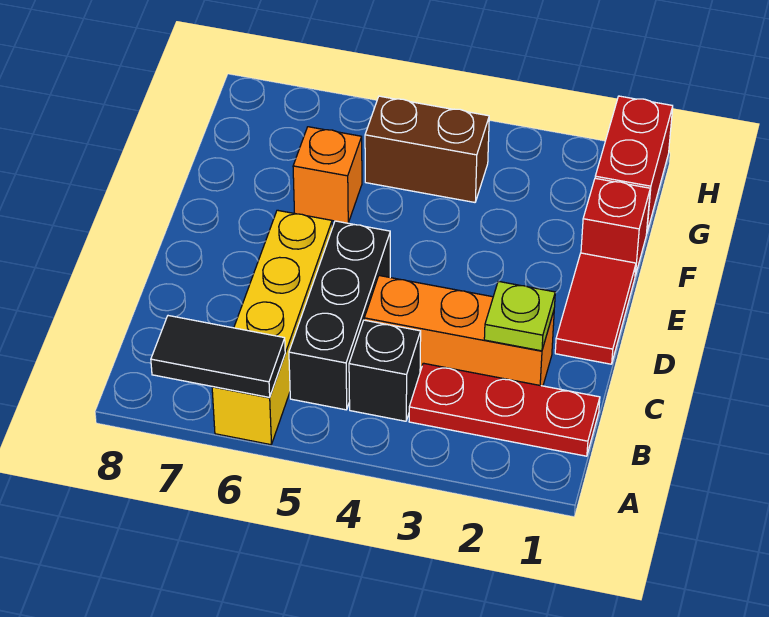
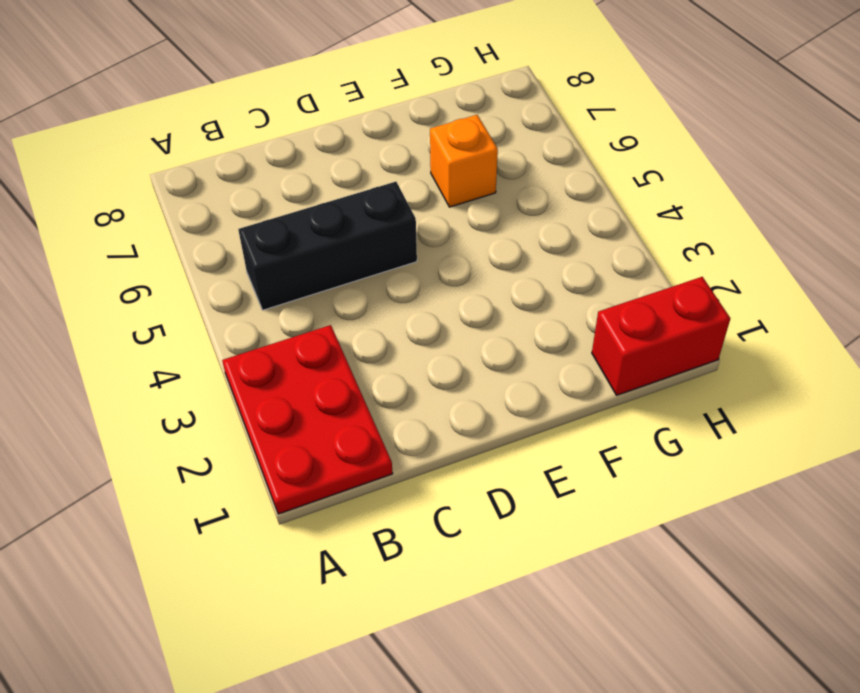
red 2x3 plate [222,325,393,514] -> red 1x3 plate [409,363,600,456]
none -> yellow 1x4 brick [212,210,332,445]
none -> black 1x1 brick [349,320,421,421]
none -> orange 1x3 brick [364,276,554,386]

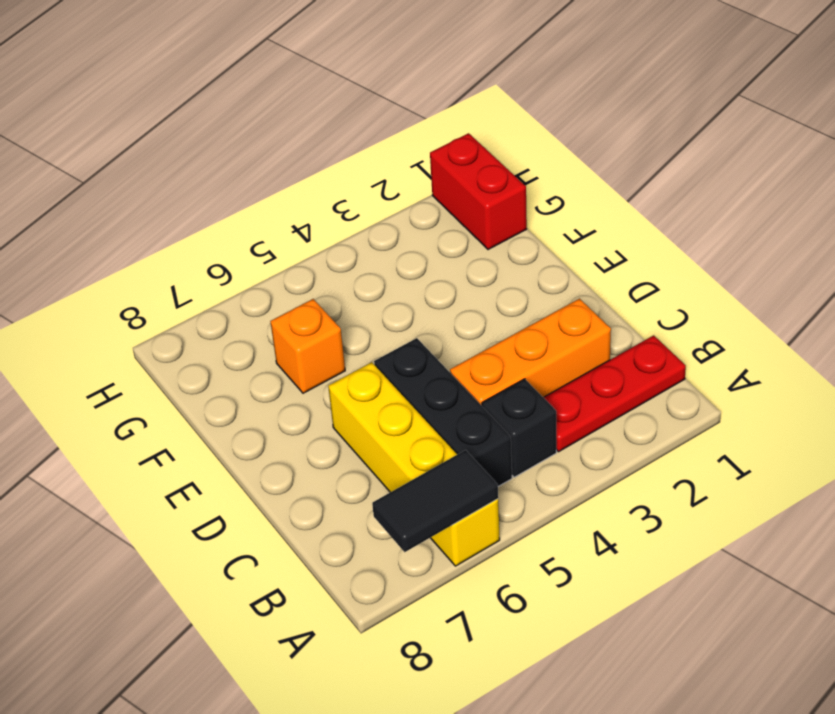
none -> red 1x2 tile [555,253,636,364]
none -> red 1x1 brick [581,178,650,276]
none -> brown 1x2 brick [365,96,489,202]

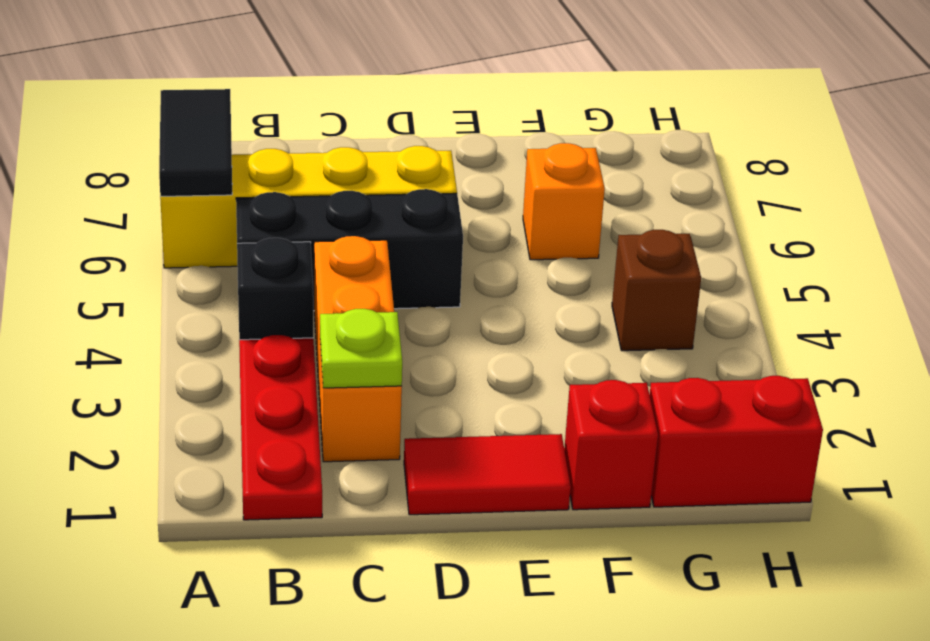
brown 1x1 brick [612,229,701,351] -> brown 1x2 brick [365,96,489,202]

